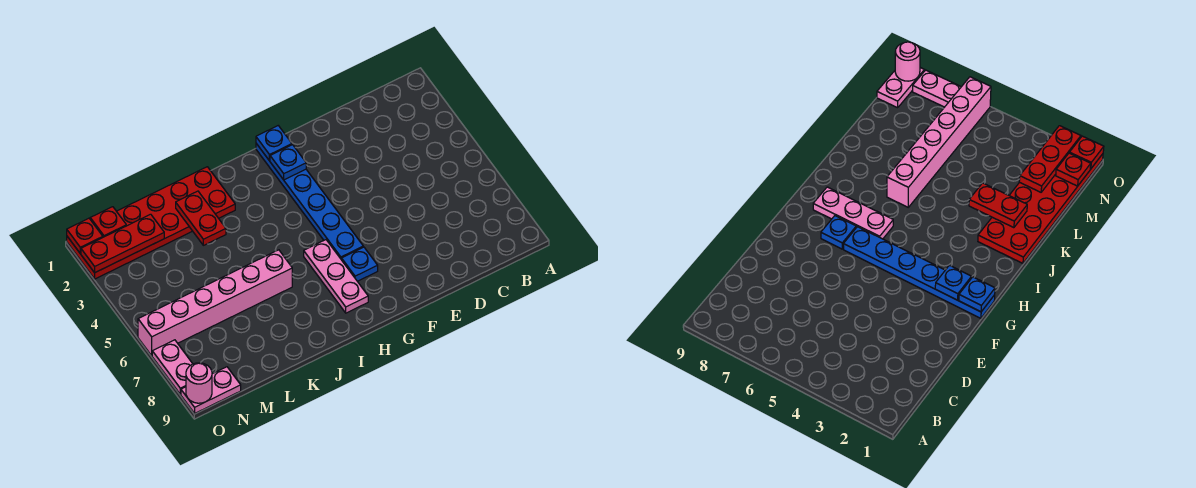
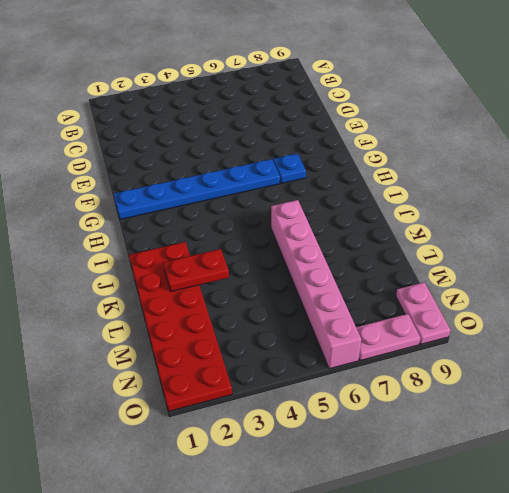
none -> pink 1x3 plate [304,240,368,313]
none -> blue 1x1 plate [256,126,292,161]
none -> blue 1x1 plate [270,145,306,180]

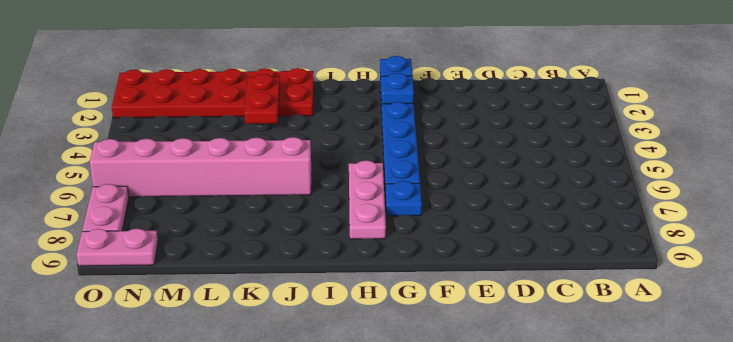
none -> red 1x3 plate [81,214,164,273]
none -> red 1x1 plate [90,207,126,237]
none -> red 1x1 plate [67,218,103,253]

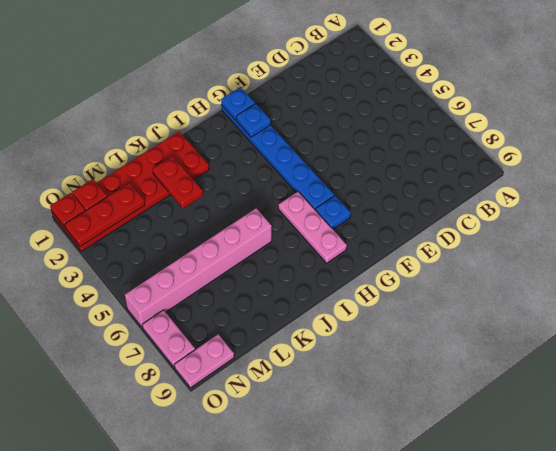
none -> pink 1x1 round brick [186,363,212,403]

